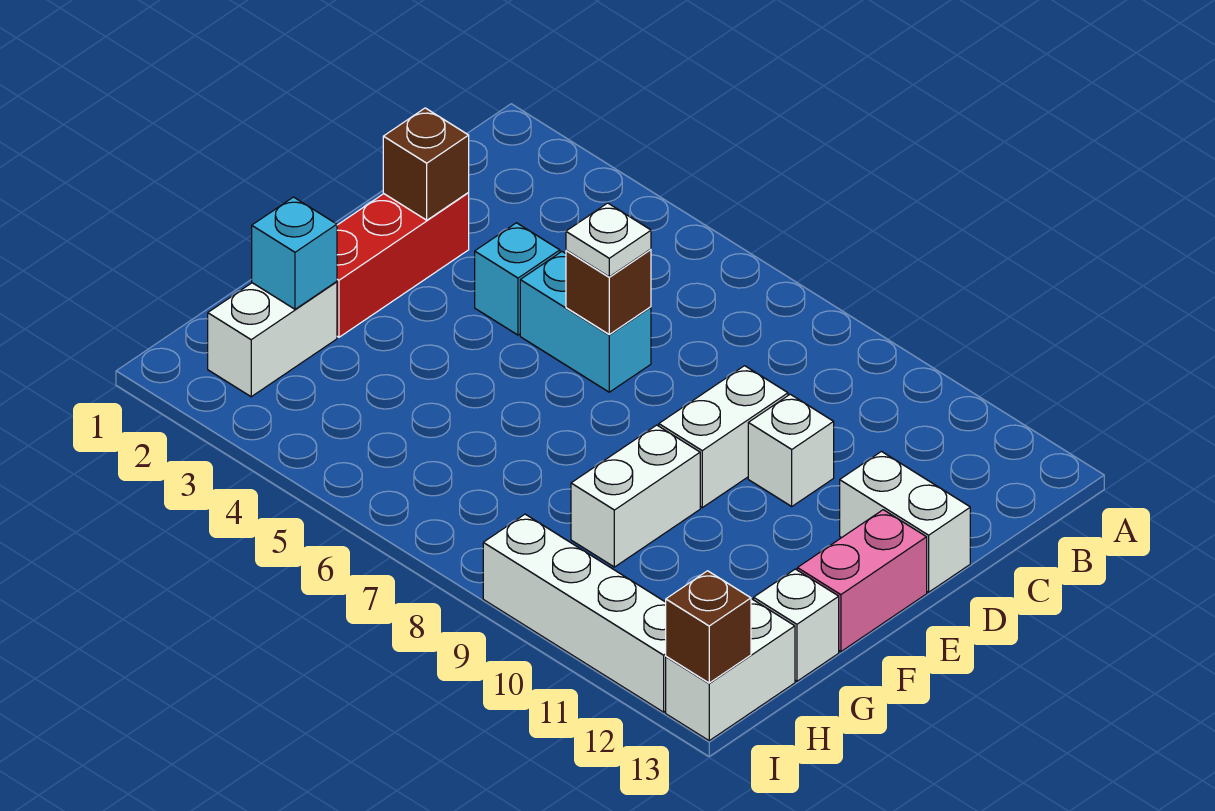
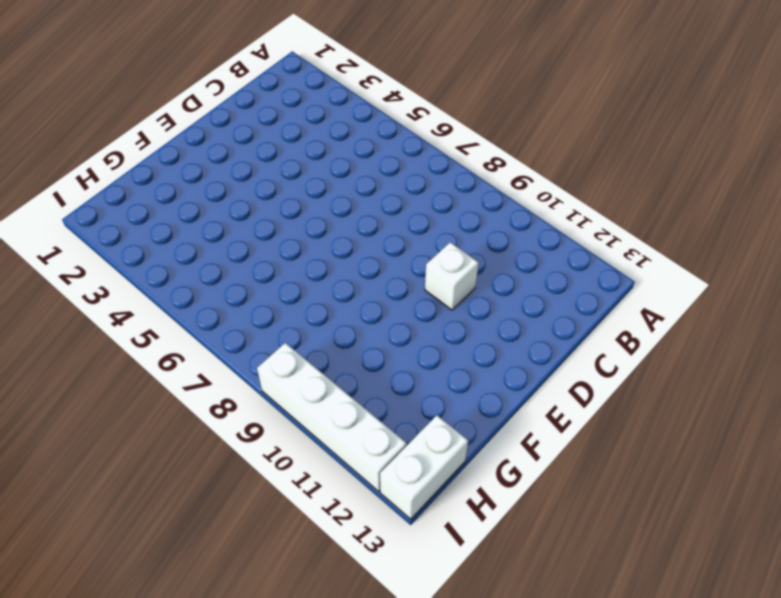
none -> red 1x3 brick [337,193,469,337]
none -> cyan 1x1 brick [475,223,560,335]
none -> cyan 1x2 brick [520,252,651,392]

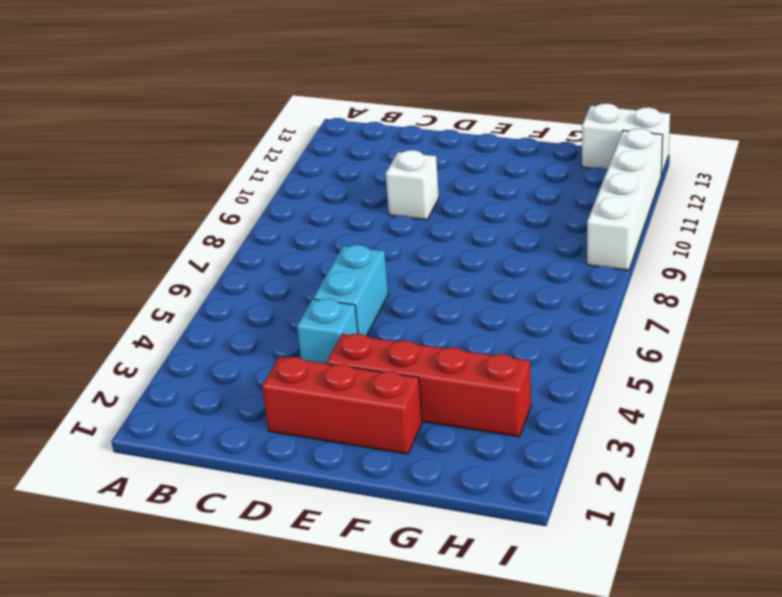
red 1x4 brick [326,334,531,437] -> none
none -> white 1x2 brick [659,366,788,508]
none -> white 1x2 brick [840,452,970,592]
none -> pink 1x2 brick [797,510,927,652]

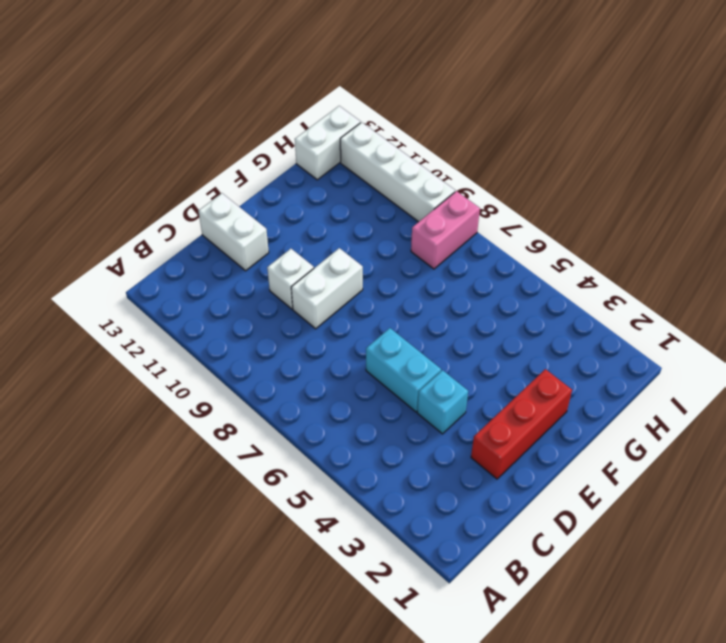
pink 1x2 brick [411,191,480,269] -> pink 1x2 brick moved to [797,510,927,652]
none -> white 1x2 brick [571,425,700,567]
none -> white 1x2 brick [208,282,337,397]
none -> white 1x1 brick [754,569,839,681]

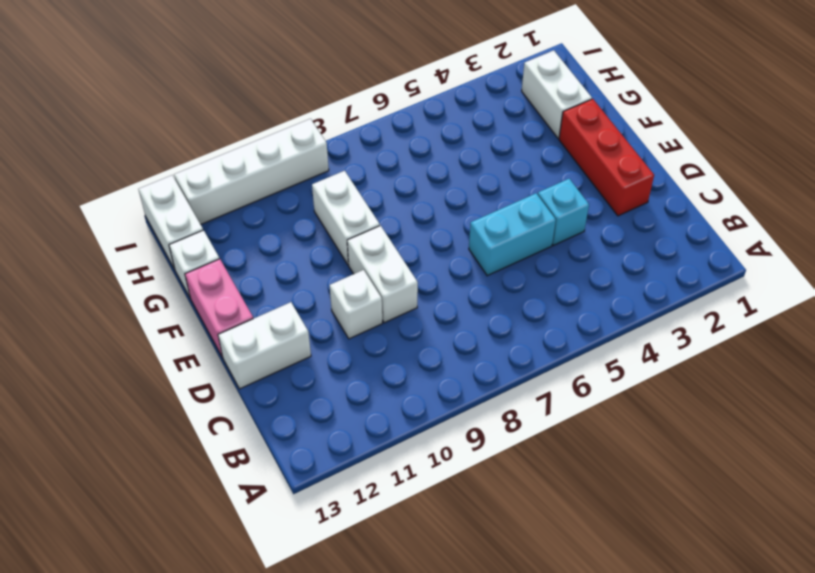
none -> brown 1x1 brick [383,108,469,220]
none -> brown 1x1 brick [566,249,651,334]
none -> cyan 1x1 brick [252,197,337,309]

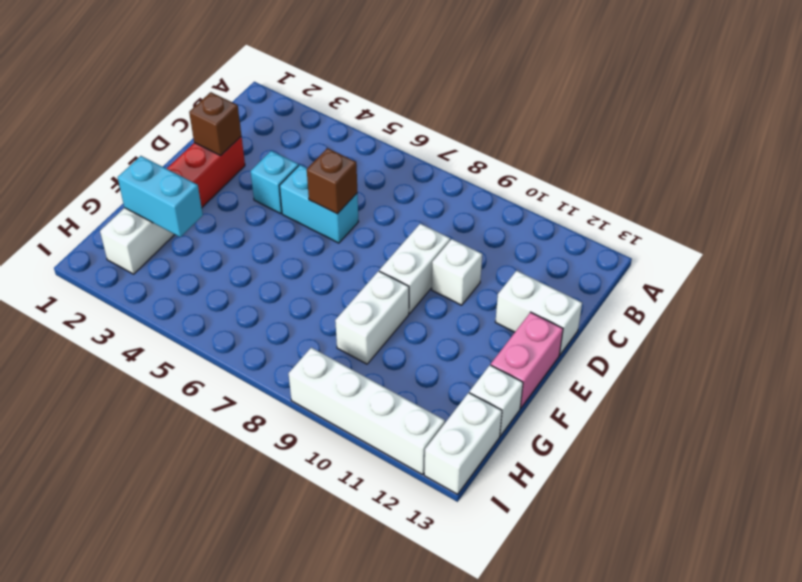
cyan 1x2 brick [118,156,203,237] -> cyan 1x1 brick [252,197,337,309]
none -> brown 1x1 brick [666,571,751,683]
none -> white 1x1 plate [566,203,651,277]

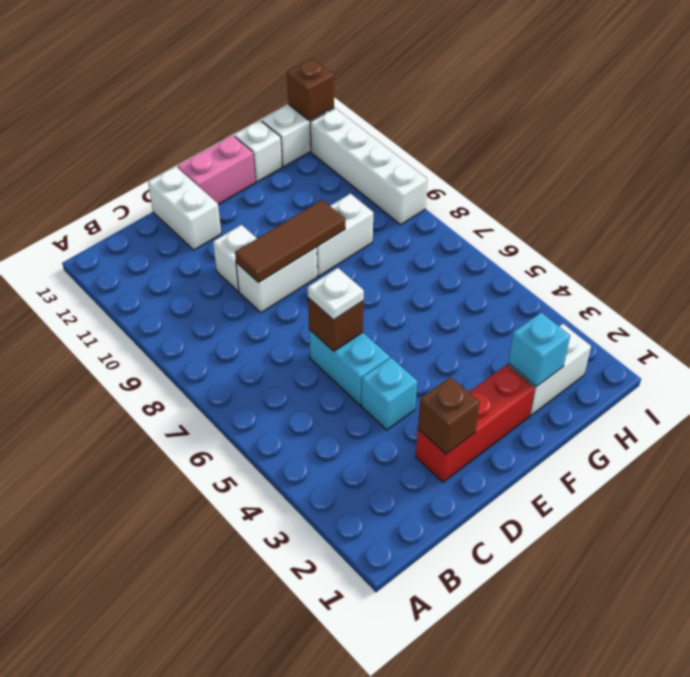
brown 1x3 tile [235,200,345,283] -> none

